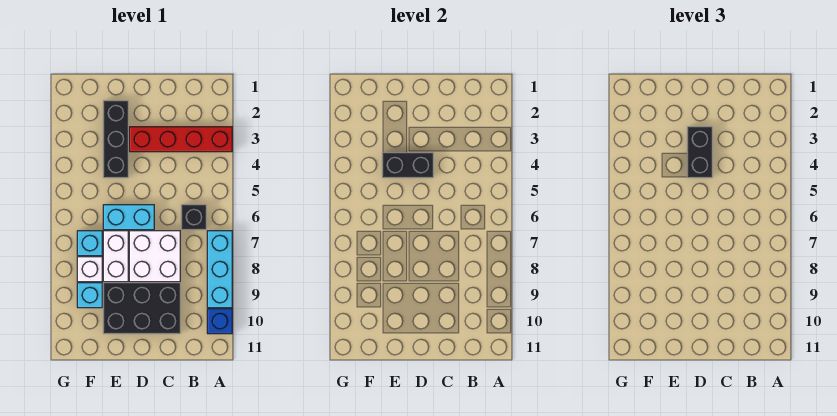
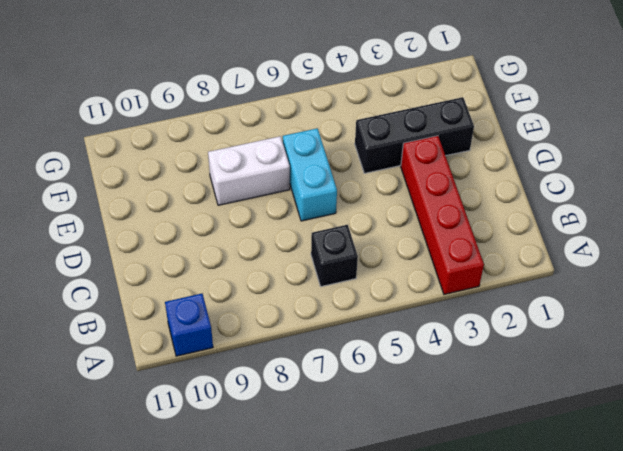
none -> cyan 1x3 brick [207,231,232,308]
none -> white 2x2 brick [129,231,180,282]
none -> black 2x3 brick [103,283,180,334]

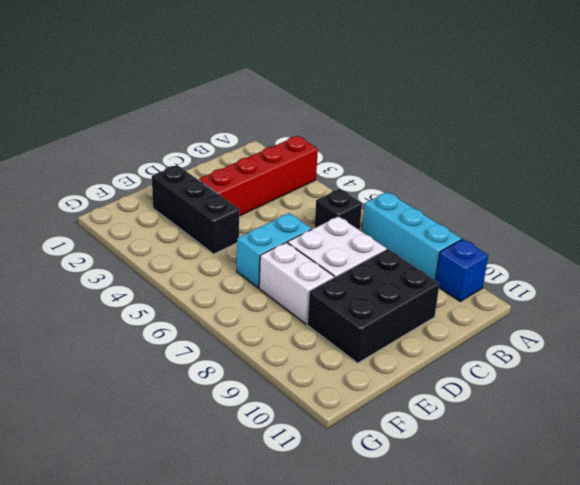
none -> cyan 1x1 brick [77,231,102,256]
none -> white 1x1 brick [77,257,102,282]
none -> cyan 1x1 brick [77,283,102,308]

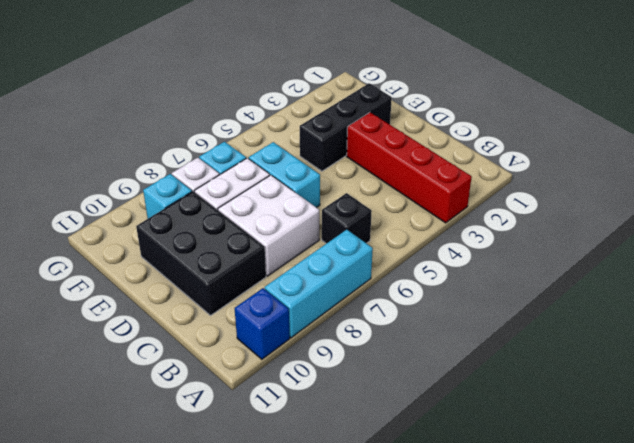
none -> black 1x2 brick [382,153,433,178]
none -> black 1x2 brick [687,127,712,178]

